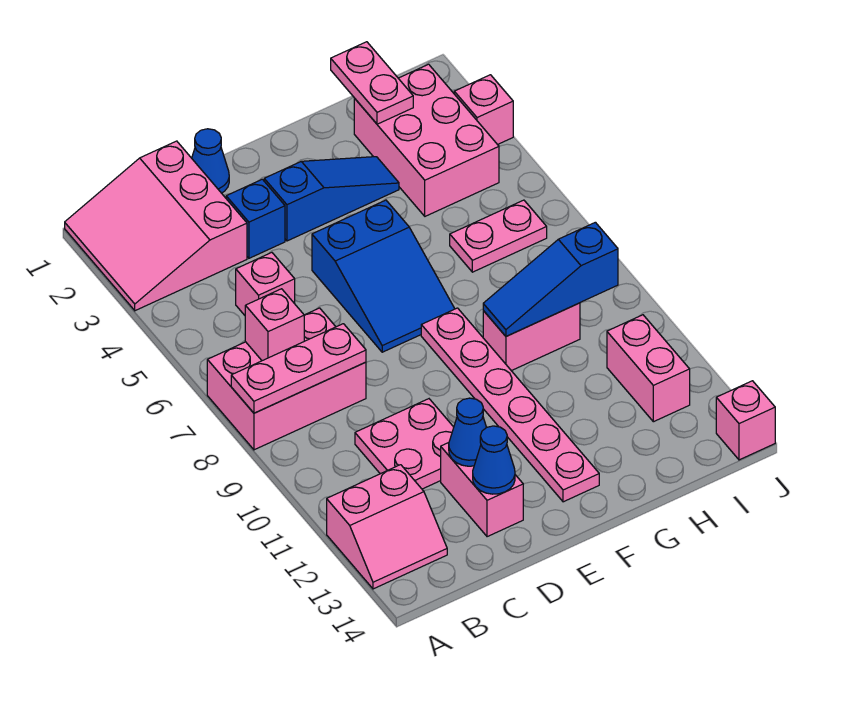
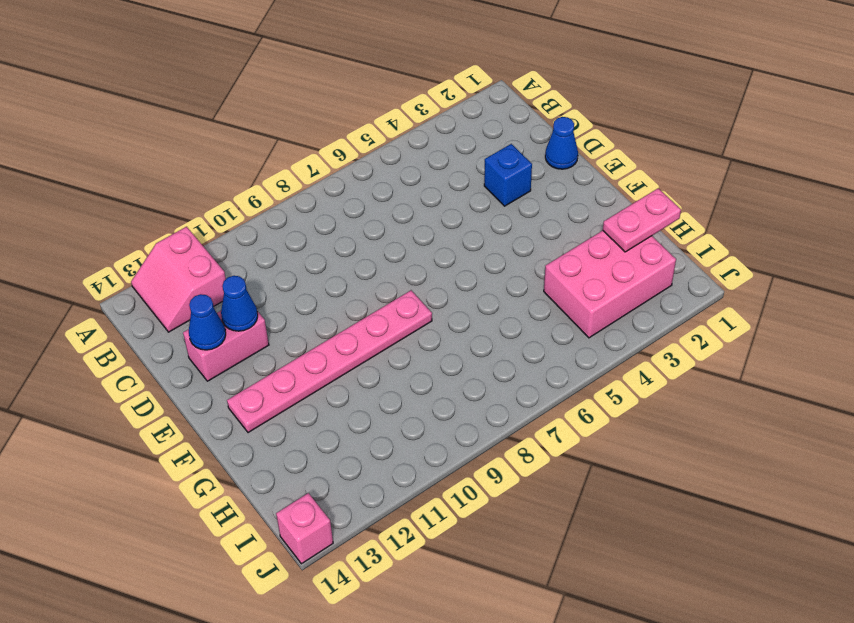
none -> pink 3x3 slope [65,141,247,311]
none -> pink 2x3 brick [207,308,366,450]
none -> pink 1x1 brick [236,253,295,315]

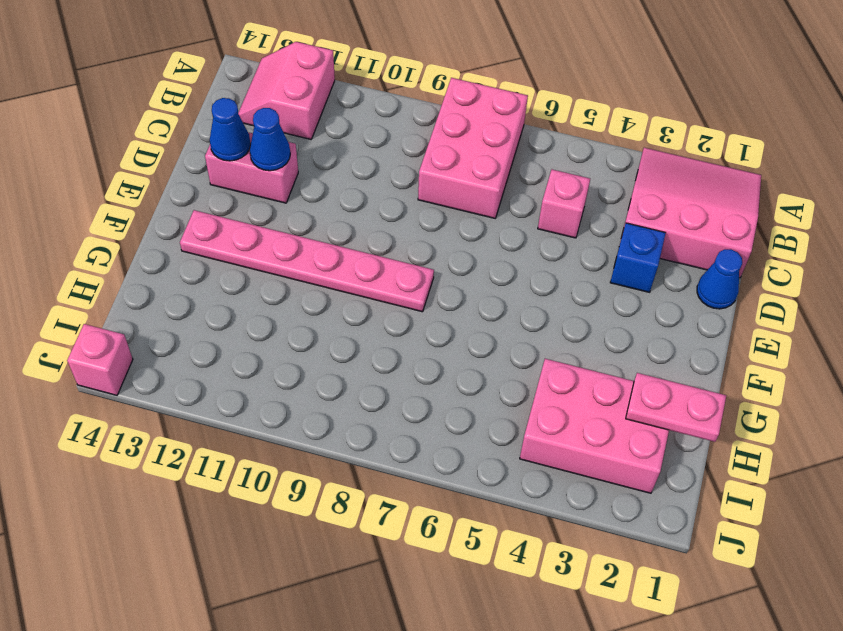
none -> pink 2x2 plate [355,399,454,489]
none -> blue 1x3 slope [264,157,399,241]
none -> blue 2x3 slope [312,200,455,352]

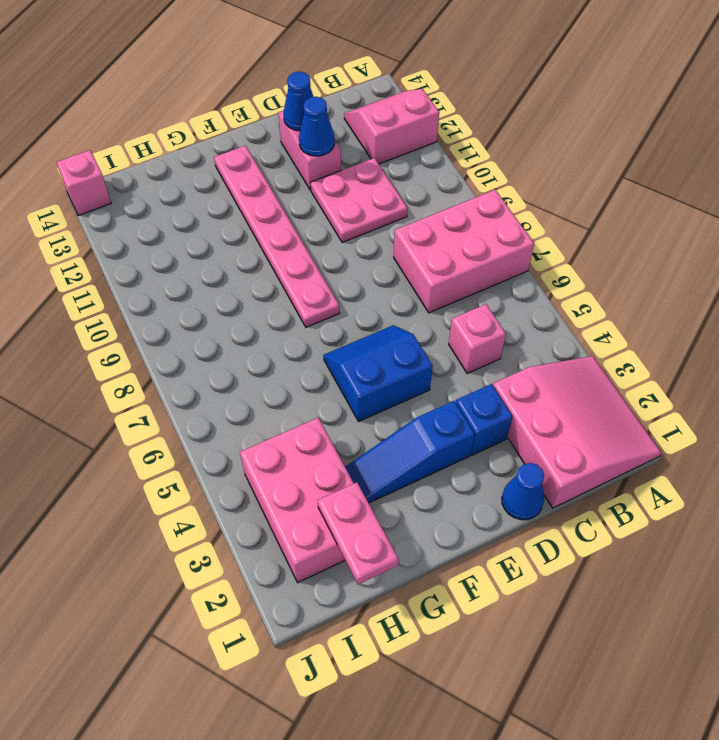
blue 2x2 slope [323,325,433,422] -> blue 2x3 slope [312,200,455,352]
none -> pink 1x2 brick [483,303,580,371]
none -> pink 1x2 plate [450,200,547,272]
none -> pink 1x2 brick [607,315,690,422]

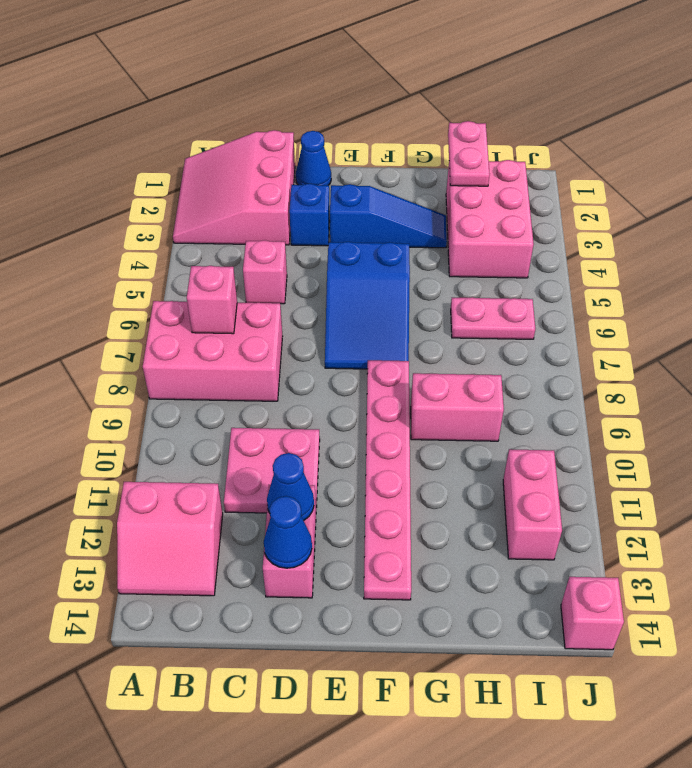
none -> pink 1x1 brick [454,75,513,145]
none -> pink 1x3 plate [231,324,366,413]
none -> blue 1x3 slope [483,222,618,336]

